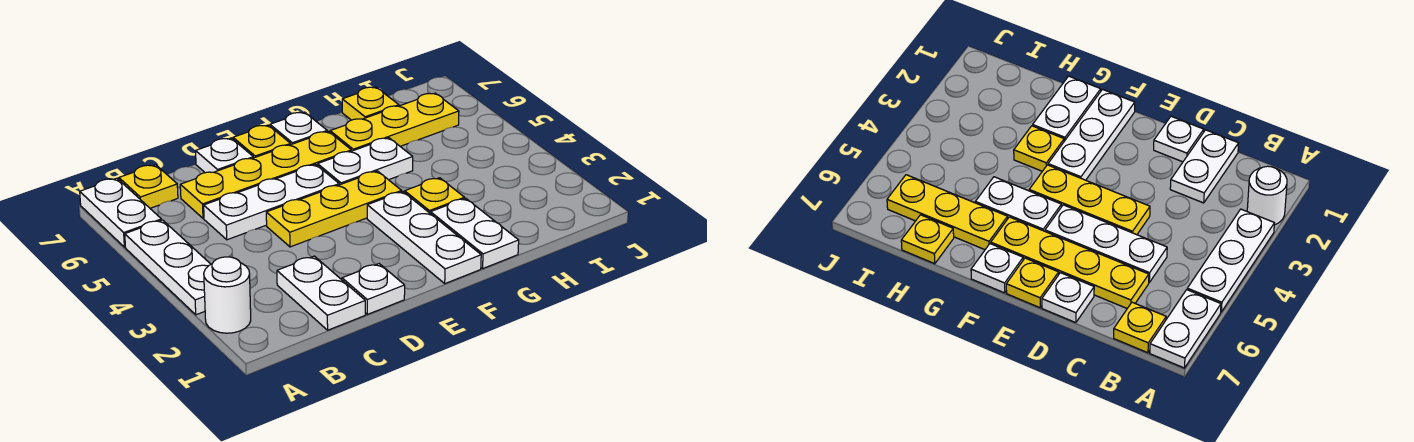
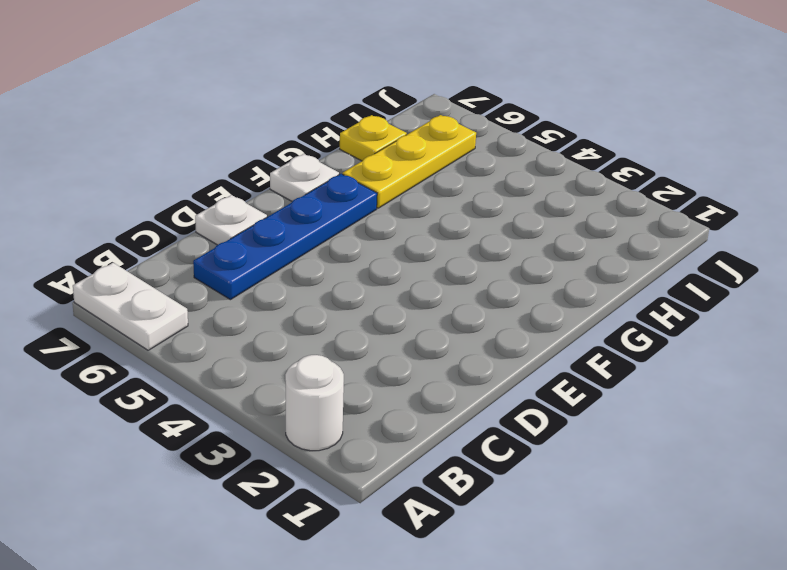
blue 1x4 plate [193,174,377,300] -> yellow 1x4 plate [180,131,351,218]
none -> white 1x3 plate [125,220,211,315]
none -> yellow 1x1 plate [119,165,178,208]
none -> white 1x2 plate [277,256,365,330]

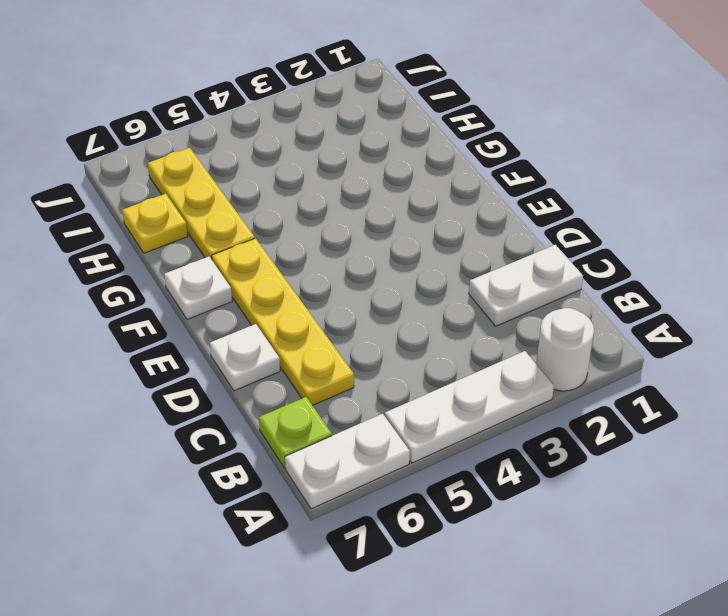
lime 1x1 plate [259,397,332,468] -> yellow 1x1 plate [119,165,178,208]
none -> white 1x3 plate [204,164,339,240]
none -> white 1x1 plate [342,264,405,314]
none -> yellow 1x3 plate [266,171,402,247]

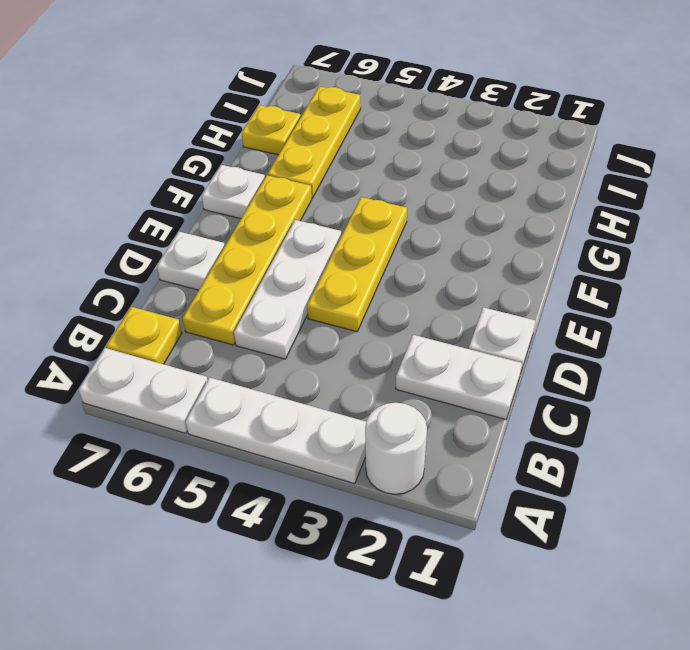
none -> yellow 1x1 plate [233,125,291,158]
none -> white 1x3 plate [367,192,481,284]
none -> white 1x2 plate [318,138,413,185]

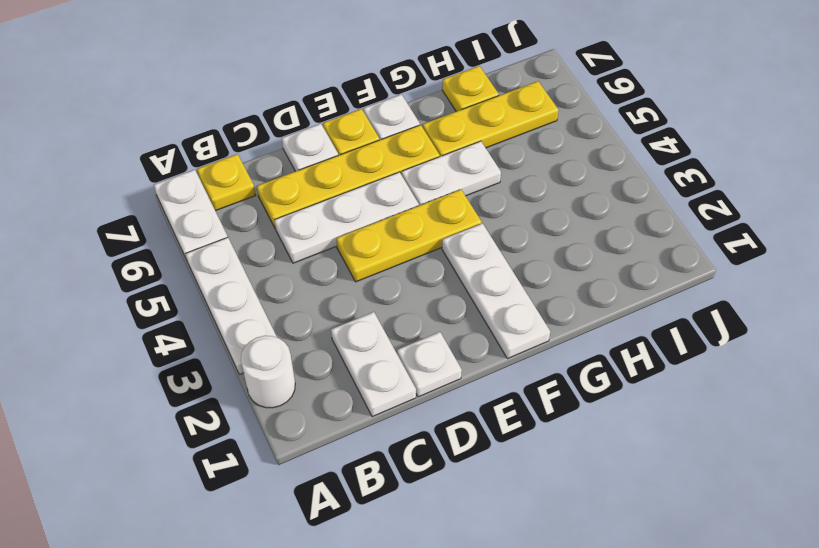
none -> white 1x2 plate [431,198,519,268]
none -> yellow 1x1 plate [405,178,465,214]

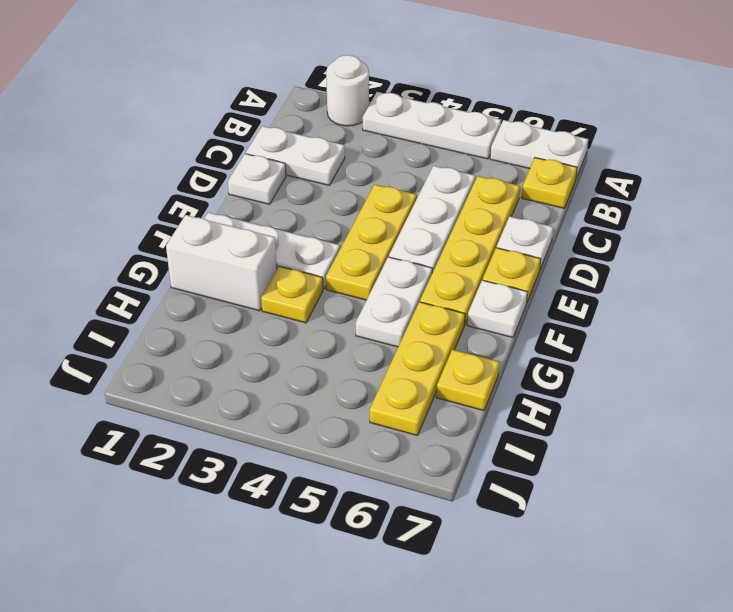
white 1x2 brick [166,215,277,311] -> white 1x2 plate [431,198,519,268]

